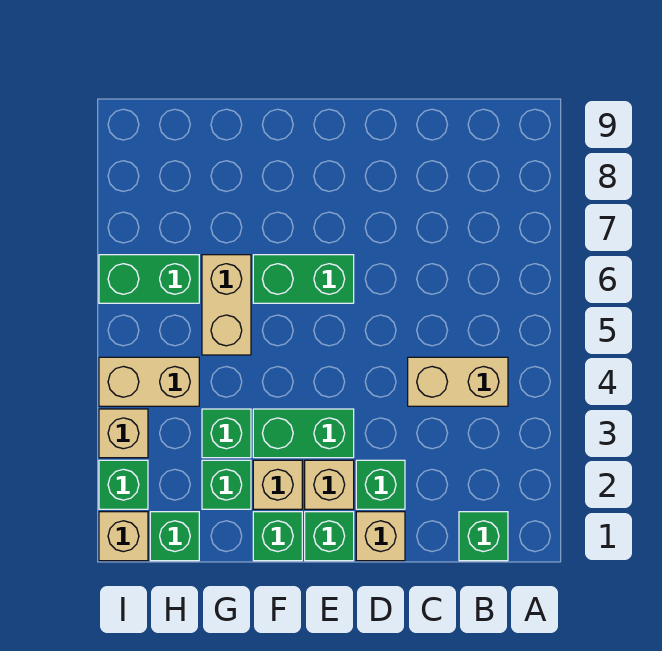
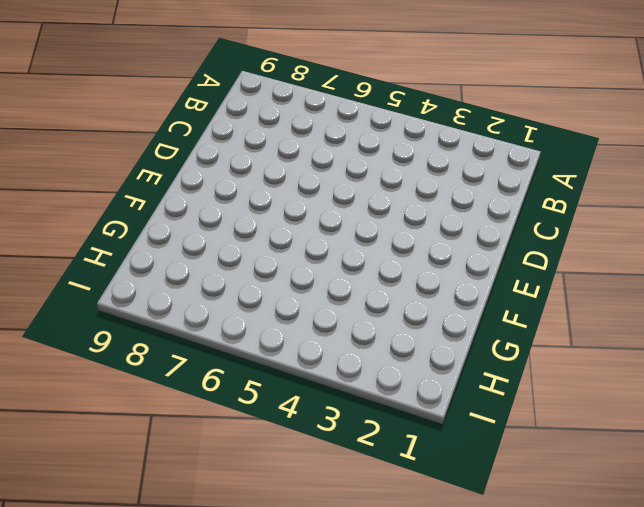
none -> green 1x1 brick [459,512,508,561]
none -> tan 1x2 brick [408,357,508,406]
none -> tan 1x1 brick [356,512,405,561]

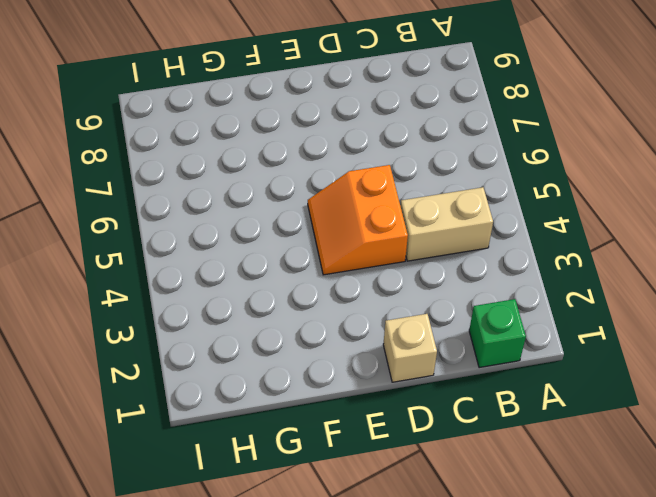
orange 2x2 slope [308,165,408,275] -> none
none -> green 1x1 brick [356,460,405,509]
none -> green 1x1 brick [305,512,354,561]
none -> tan 1x1 brick [305,460,354,509]

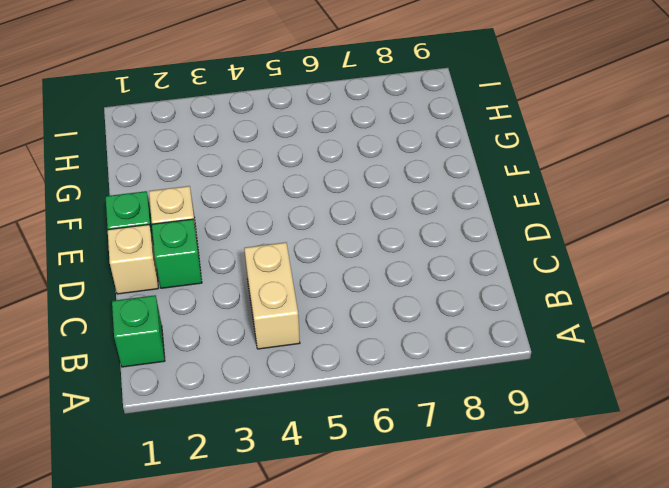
none -> green 1x2 brick [253,409,354,458]
none -> green 1x2 brick [253,255,354,303]
none -> green 1x1 brick [253,512,302,561]

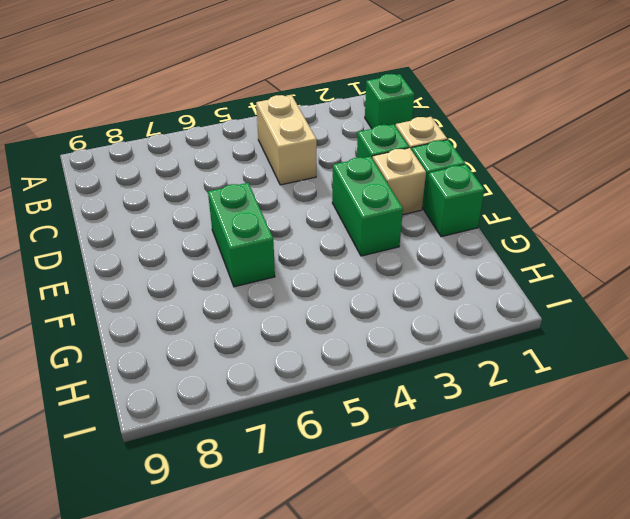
none -> tan 1x1 brick [253,460,302,509]
none -> green 1x1 brick [202,460,251,509]
none -> green 1x1 brick [202,409,251,458]

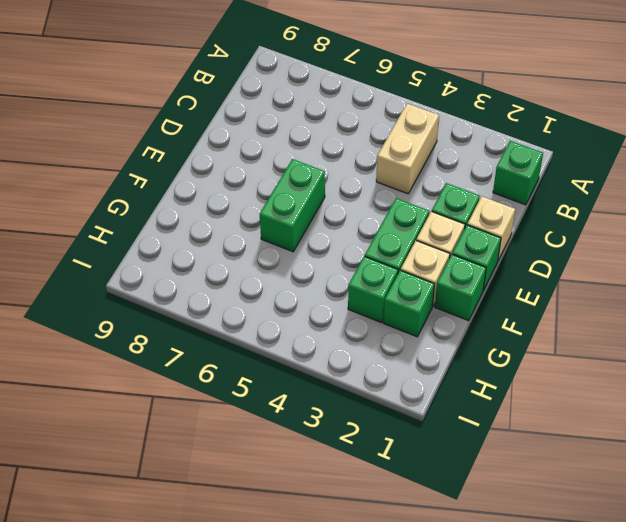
none -> tan 1x2 brick [202,255,251,355]
none -> green 1x1 brick [150,512,199,561]
none -> tan 1x2 brick [99,357,199,406]

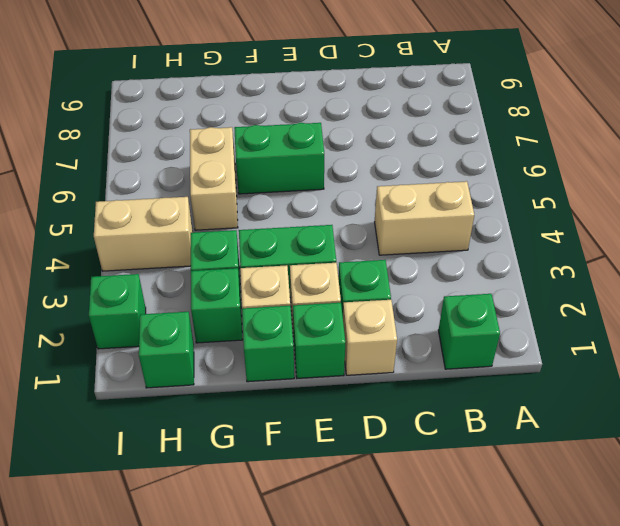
none -> green 1x2 brick [99,255,199,303]
none -> tan 1x1 brick [99,512,148,561]
none -> tan 1x1 brick [99,409,148,458]

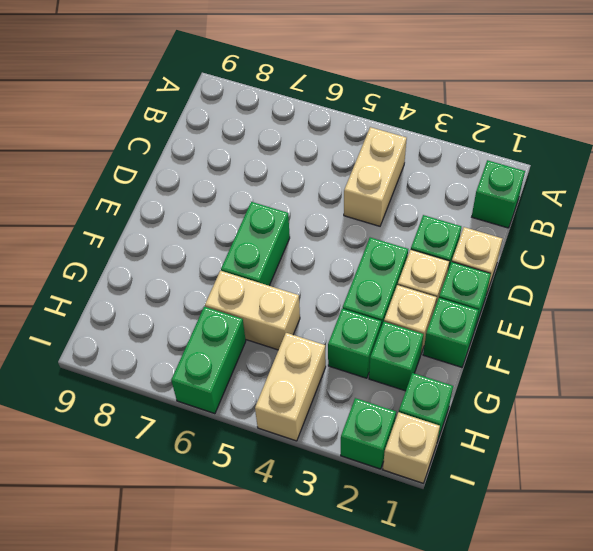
none -> tan 1x1 brick [99,409,148,458]

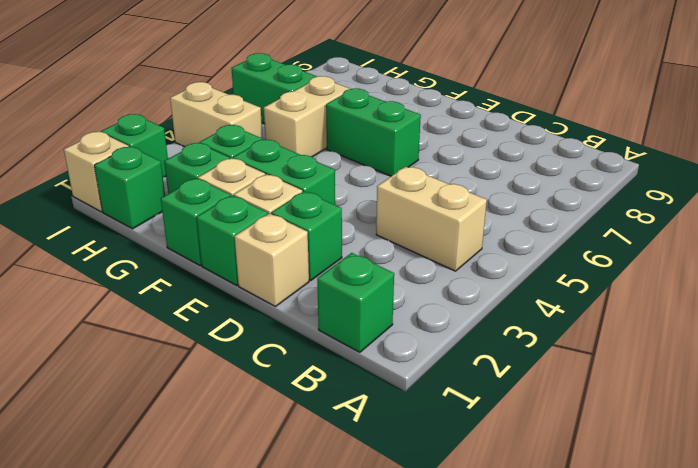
none -> tan 1x1 brick [99,409,148,458]

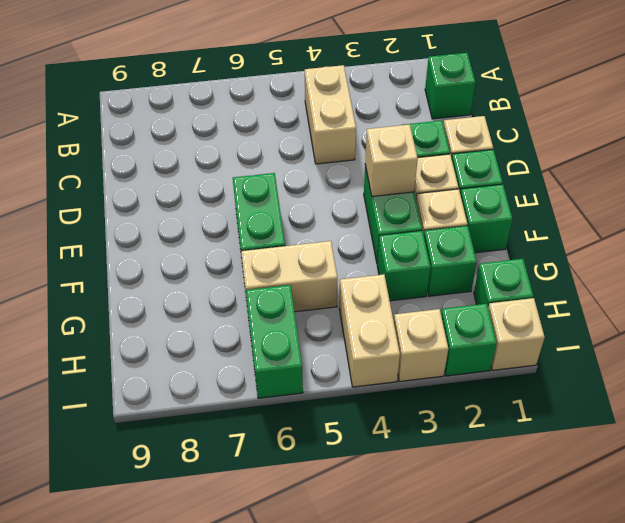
tan 1x1 brick [365,124,418,197] -> none

